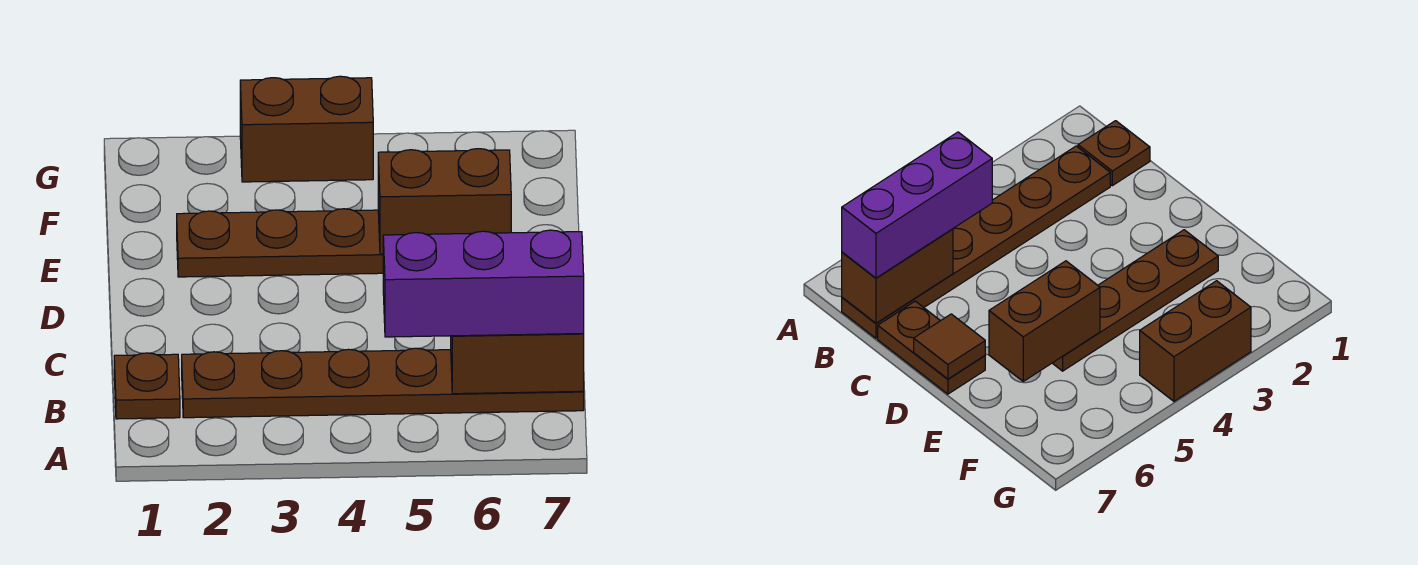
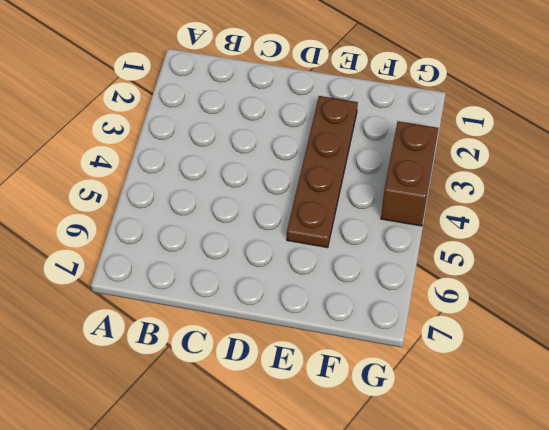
none -> brown 1x1 plate [114,353,180,419]
none -> brown 1x6 plate [182,348,584,418]

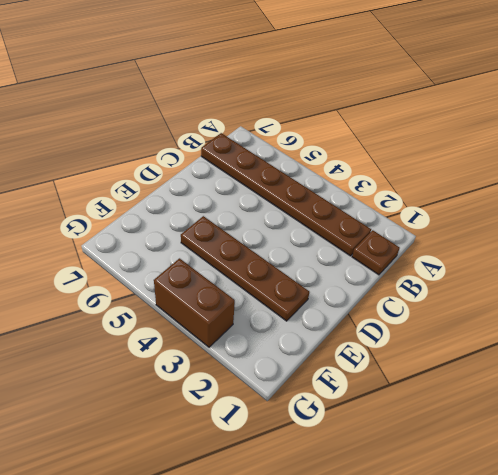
none -> brown 1x2 plate [878,301,985,394]
none -> brown 1x2 brick [451,334,584,394]

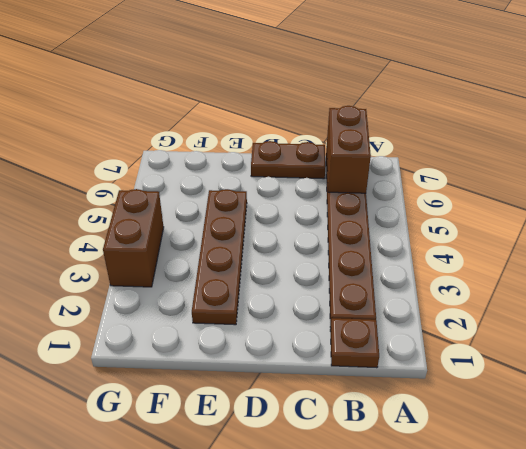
none -> brown 1x1 tile [914,314,985,379]
none -> brown 1x2 brick [378,149,511,254]

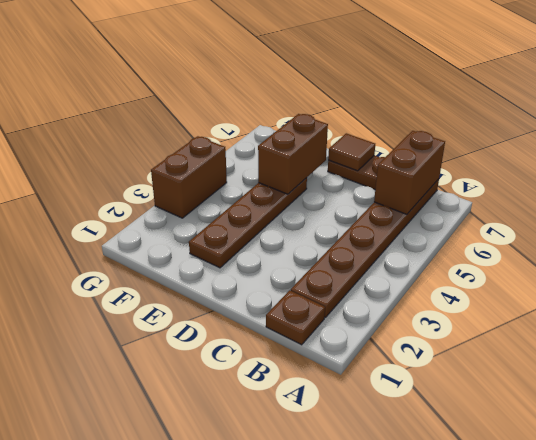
none -> purple 1x3 brick [383,230,584,337]

